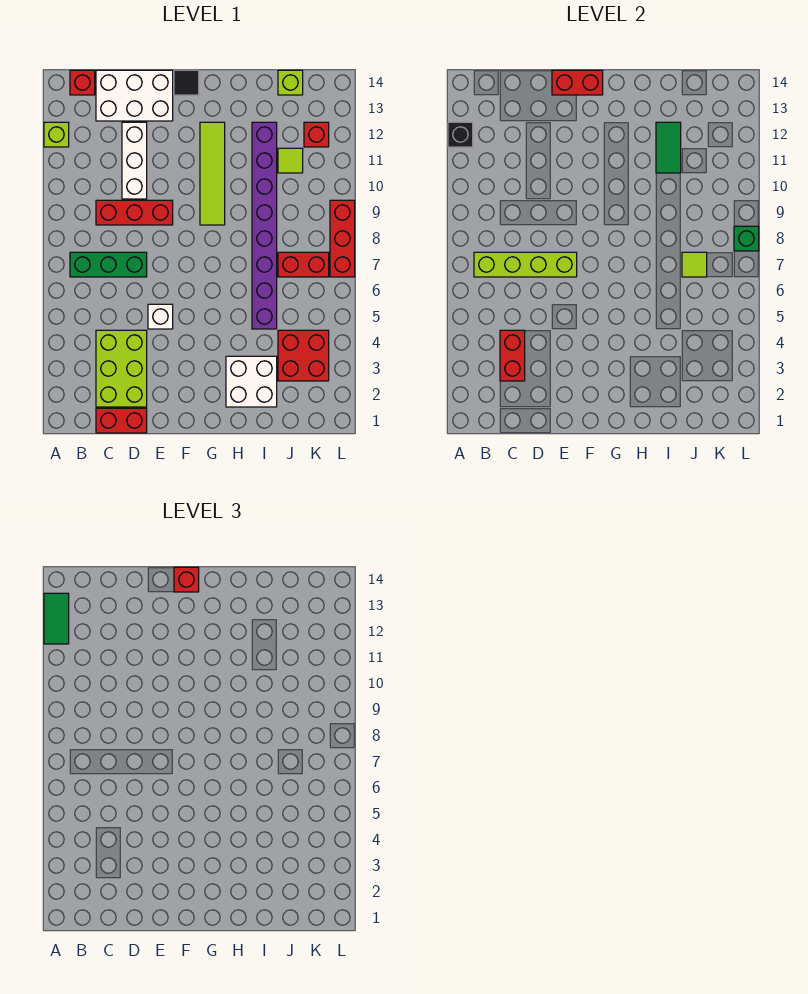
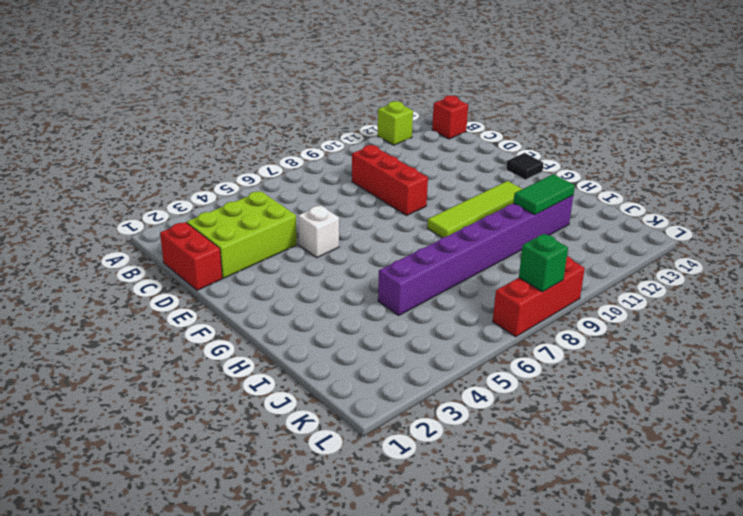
none -> green 1x3 brick [70,252,147,277]
none -> white 2x3 brick [96,70,173,121]
none -> white 1x3 brick [122,122,147,199]

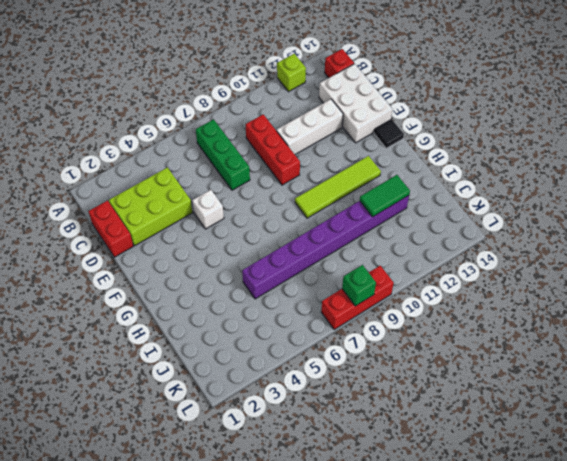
none -> white 2x2 brick [226,356,277,407]
none -> red 2x2 brick [278,330,329,381]
none -> red 1x2 brick [278,252,329,277]

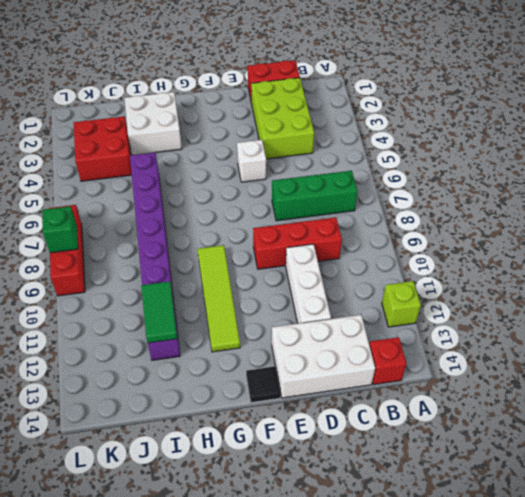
none -> red 1x2 brick [278,252,329,277]
none -> lime 1x1 tile [278,148,303,173]
none -> lime 1x1 brick [278,70,303,95]

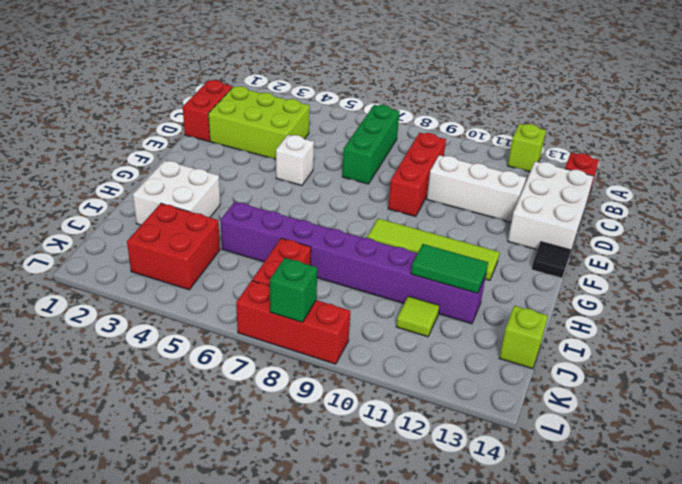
none -> red 1x1 brick [304,122,329,147]
none -> black 1x1 brick [448,122,473,147]
none -> lime 1x4 brick [474,252,577,277]

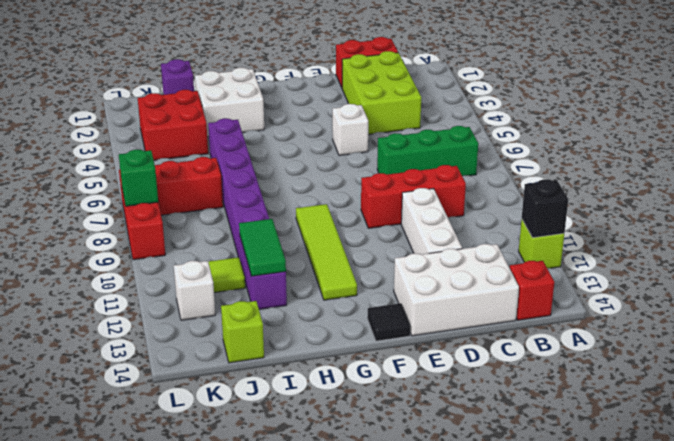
purple 1x1 brick [161,59,194,95] -> none
white 1x1 brick [174,261,215,320] -> red 1x1 brick [304,122,329,147]
none -> lime 1x4 brick [474,252,577,277]
none -> red 1x2 brick [500,330,525,381]
none -> red 1x2 brick [552,70,603,95]

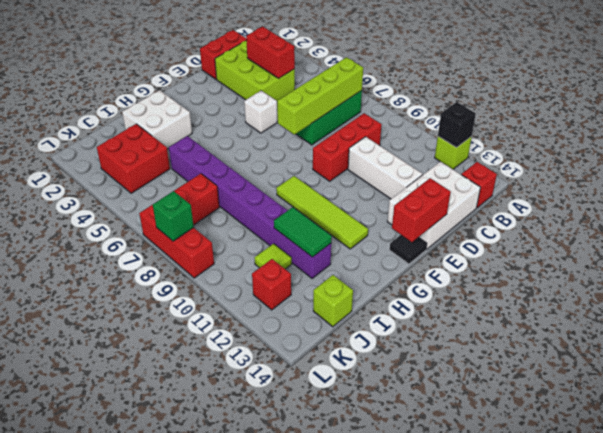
none -> lime 1x1 tile [682,252,707,277]
none -> green 1x2 tile [44,593,69,644]
none -> red 1x1 brick [174,567,199,592]

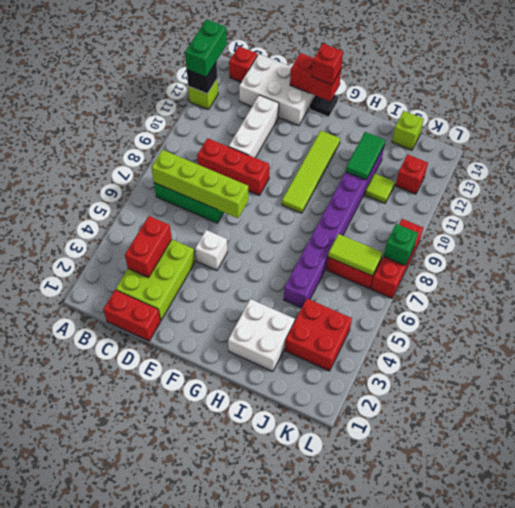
green 1x2 brick [185,19,227,77] -> green 1x2 tile [44,593,69,644]
lime 1x2 tile [328,234,383,276] -> lime 1x1 tile [682,252,707,277]

